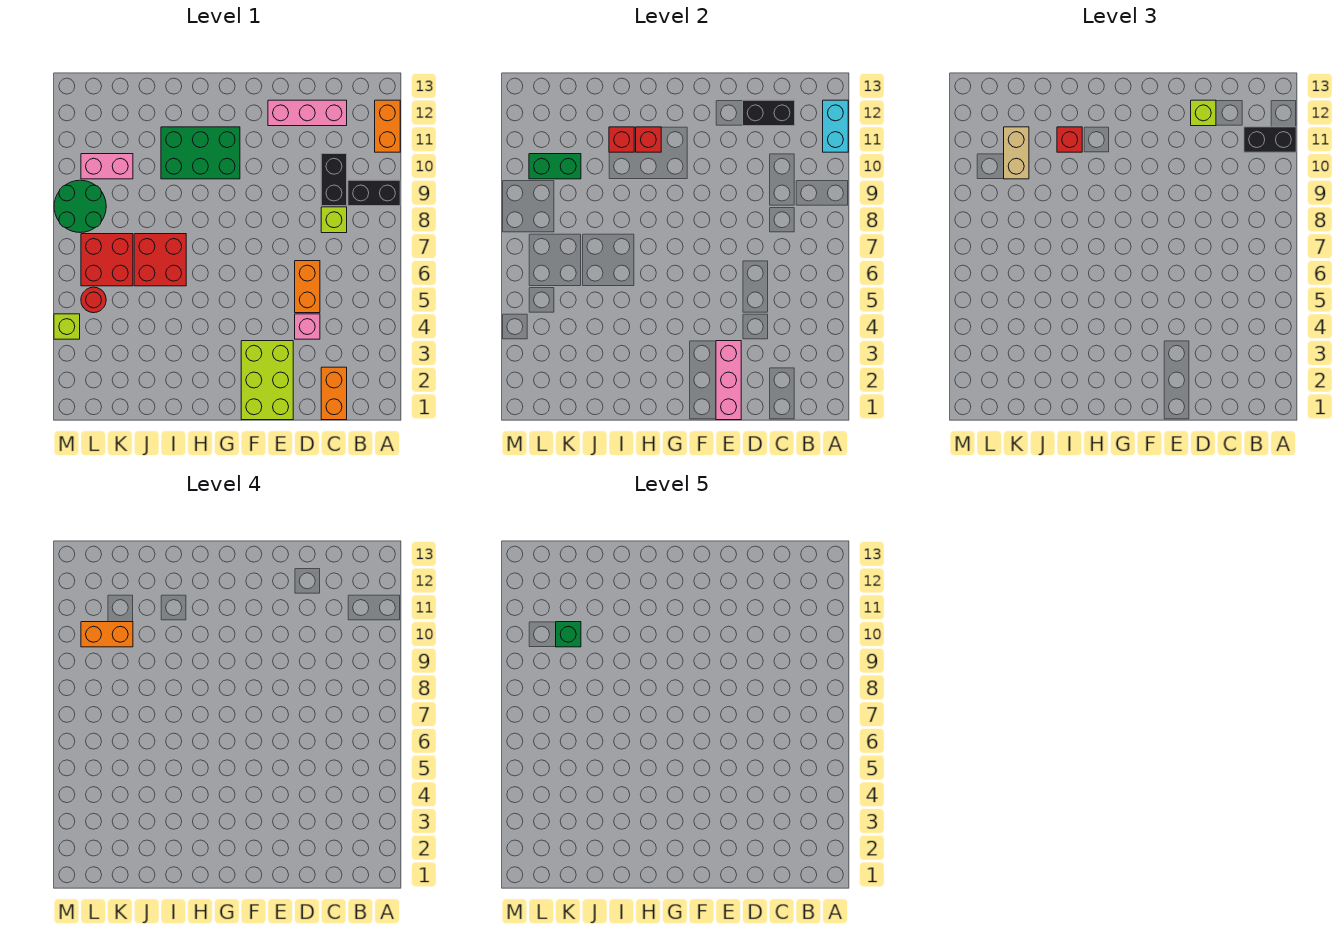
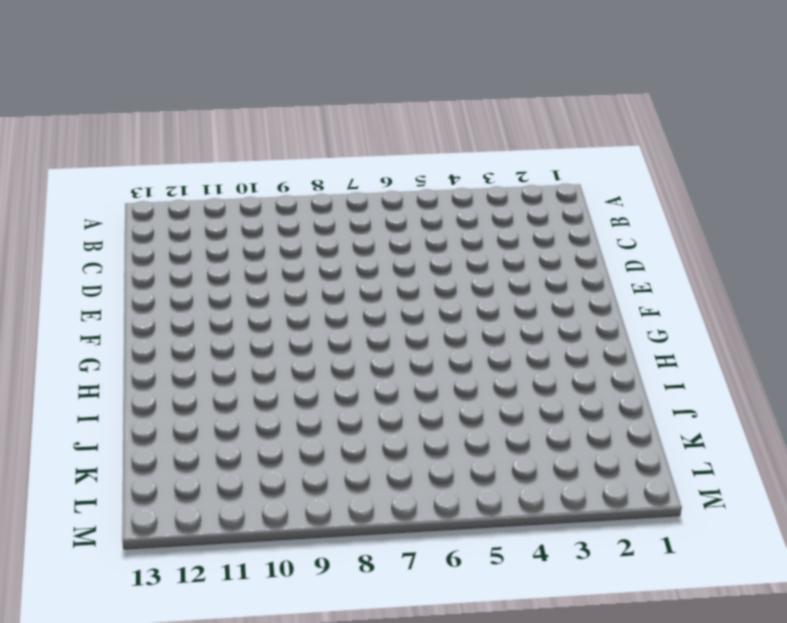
none -> black 1x2 brick [348,180,400,206]
none -> orange 1x2 brick [375,100,400,152]
none -> orange 1x2 brick [321,367,347,420]

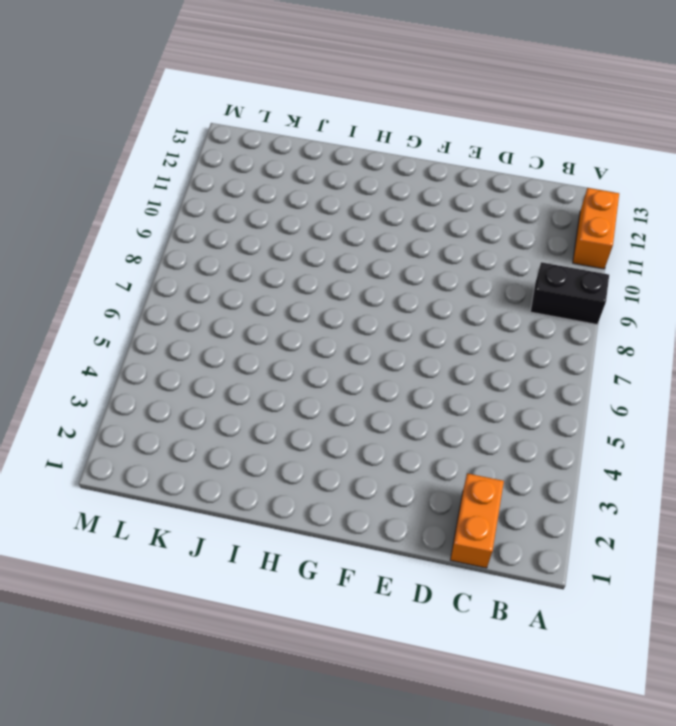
none -> lime 1x1 brick [321,207,347,233]
none -> black 1x2 brick [321,154,347,206]
none -> pink 1x3 brick [268,100,347,126]

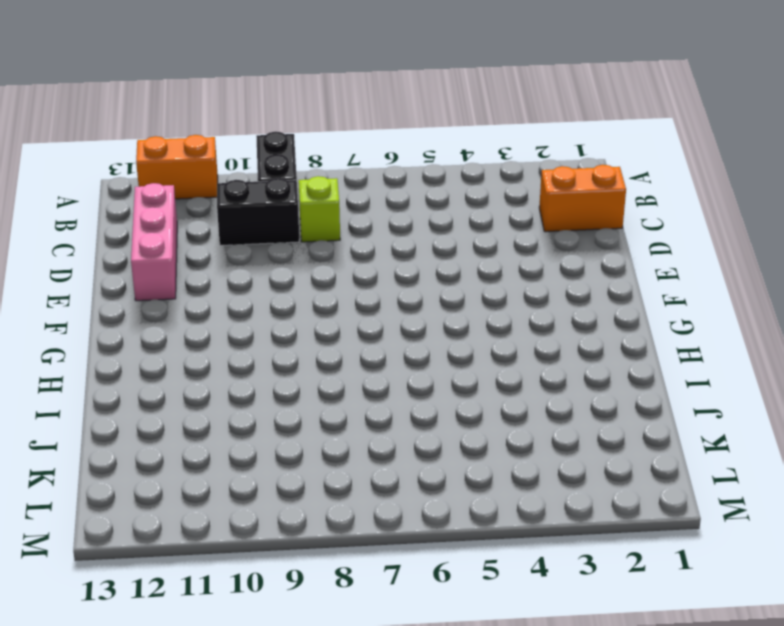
none -> pink 1x1 brick [295,314,320,339]
none -> orange 1x2 brick [295,261,320,313]
none -> lime 2x3 brick [241,341,293,420]

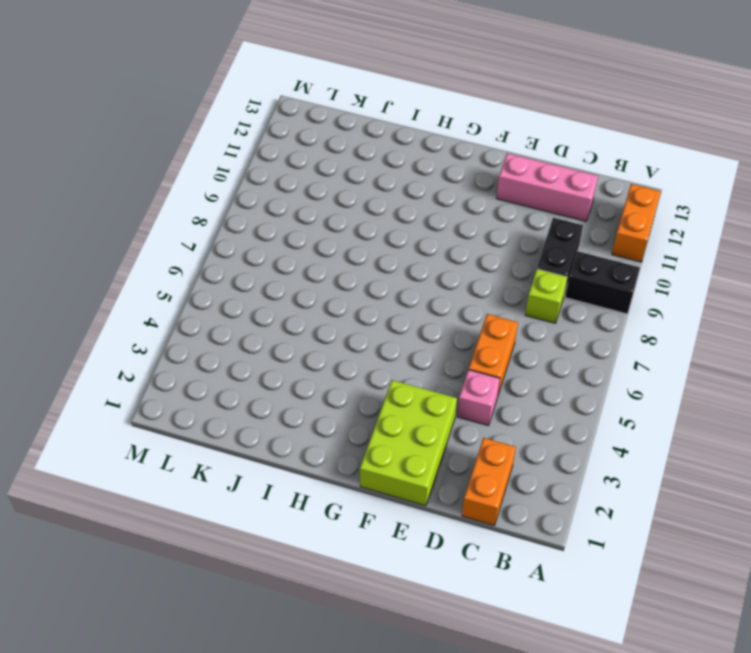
none -> green 2x3 brick [161,127,240,179]
none -> red 2x2 brick [134,234,186,286]
none -> red 2x2 brick [81,234,133,286]

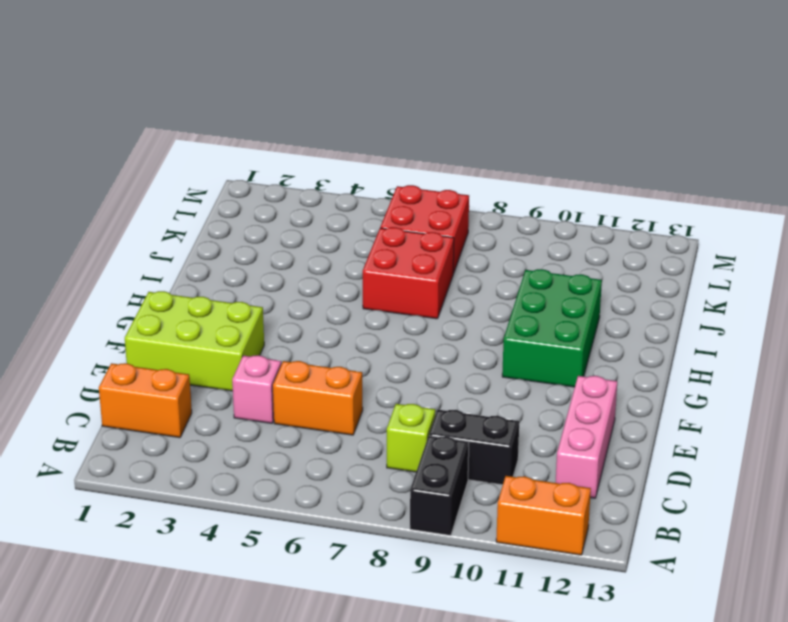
none -> pink 1x2 brick [81,154,133,179]
none -> red 1x1 round brick [81,287,106,313]
none -> green 2x2 round brick [54,180,106,233]

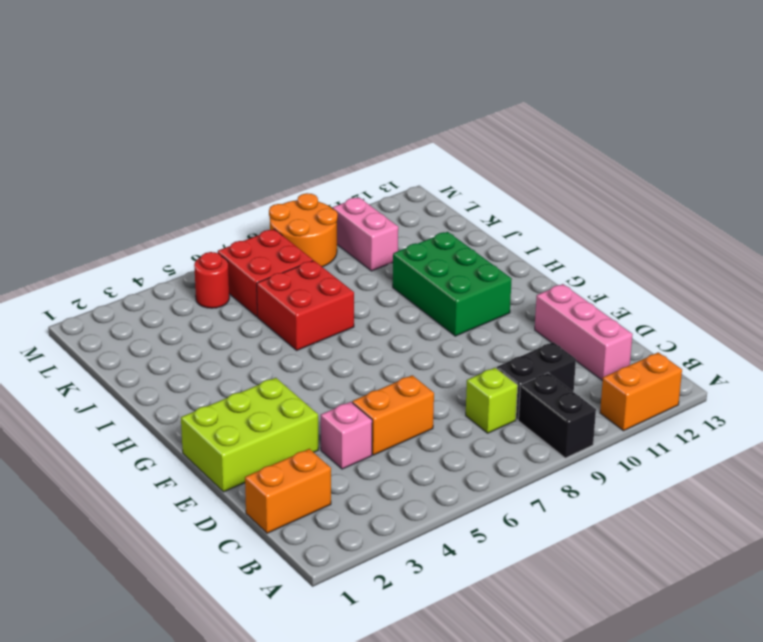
orange 2x2 round brick [269,193,338,267] -> green 2x2 round brick [54,180,106,233]
none -> lime 1x1 brick [54,314,80,339]
none -> cyan 1x2 brick [823,100,848,152]
none -> black 1x2 brick [743,100,795,126]

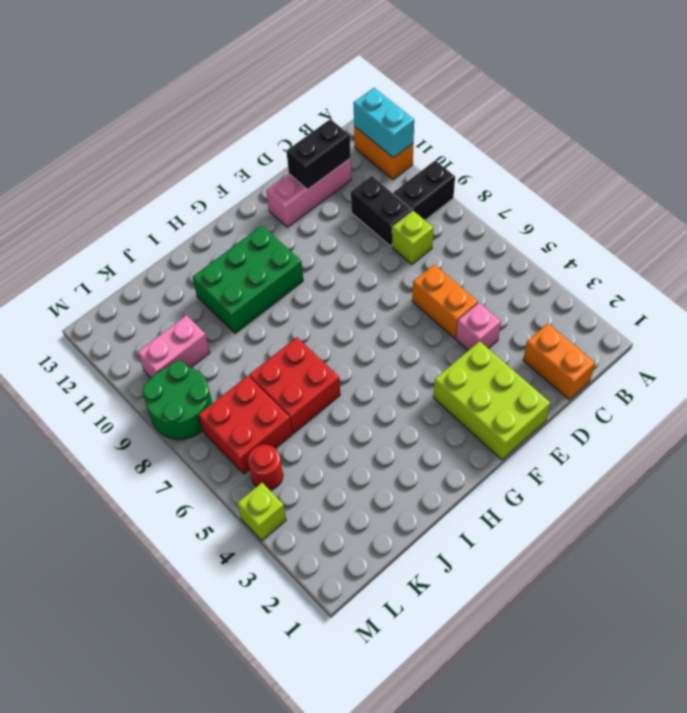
none -> pink 1x3 brick [716,341,741,420]
none -> red 1x1 brick [636,127,661,152]
none -> red 1x1 brick [609,127,634,152]

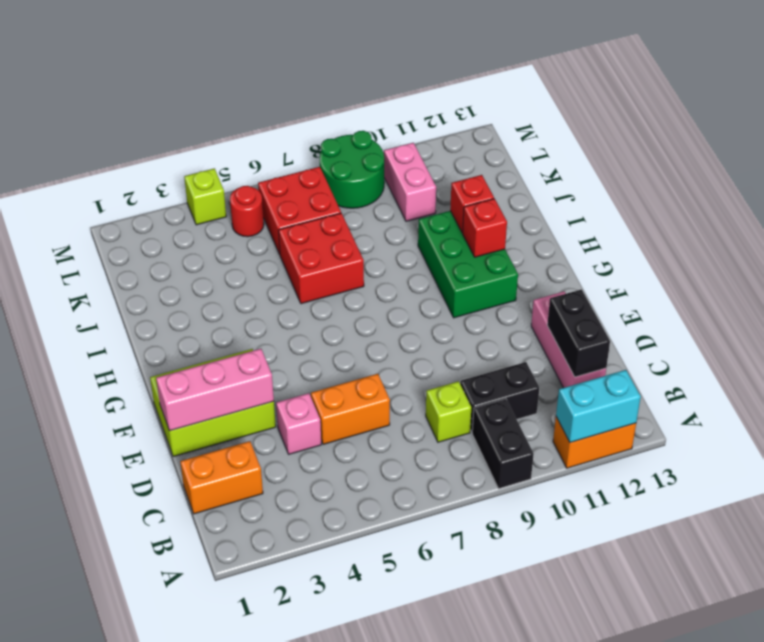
none -> green 1x2 brick [529,154,581,179]
none -> black 1x2 brick [1244,127,1296,152]
none -> lime 1x1 brick [1191,100,1216,126]

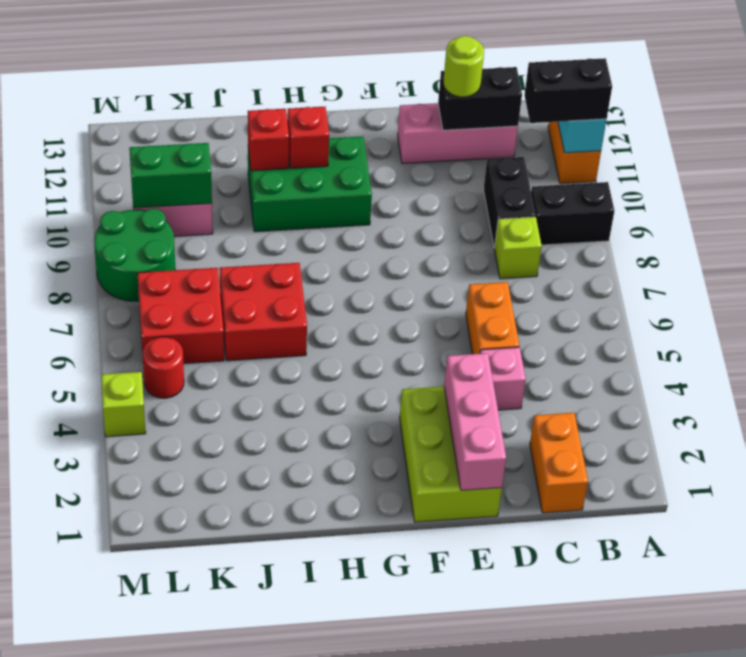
lime 1x1 round brick [443,36,484,97] -> lime 1x1 brick [1191,100,1216,126]
none -> red 1x1 brick [1057,127,1082,152]
none -> tan 1x2 brick [1004,127,1029,179]
none -> orange 1x2 brick [81,622,133,647]

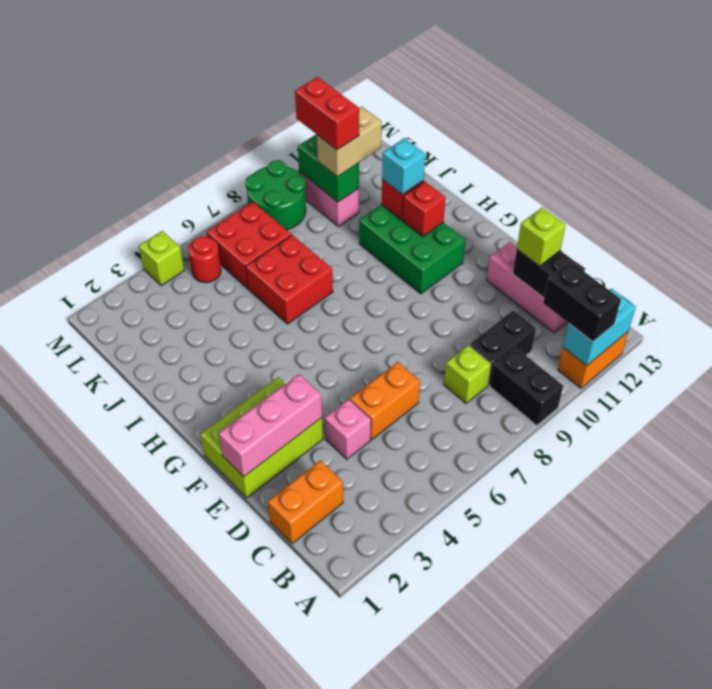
cyan 1x1 brick [382,138,425,195] -> red 1x1 brick [1057,127,1082,152]
red 1x2 brick [295,77,359,150] -> orange 1x2 brick [81,622,133,647]
none -> green 1x1 brick [556,622,581,647]

